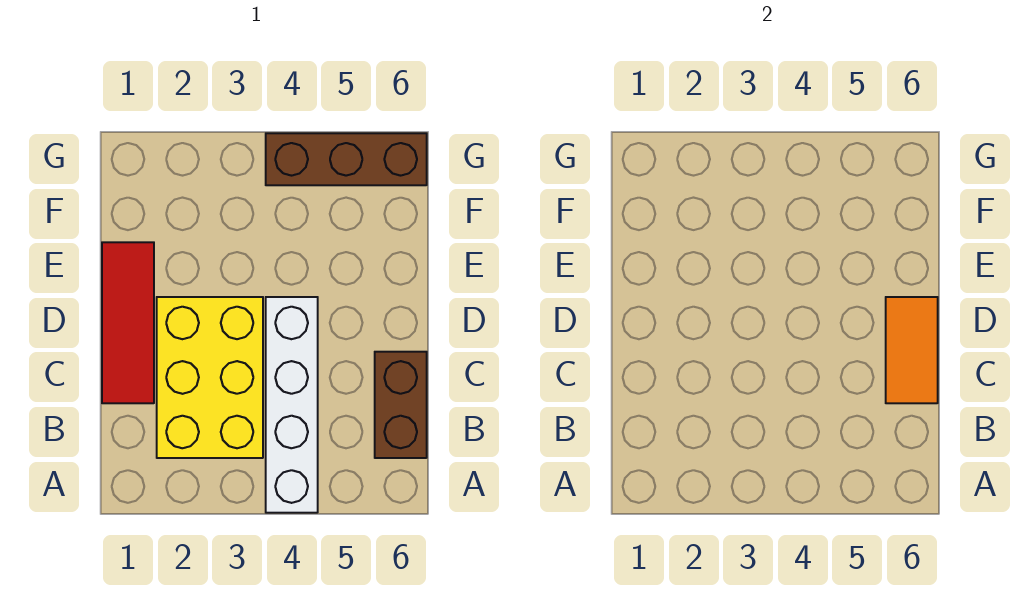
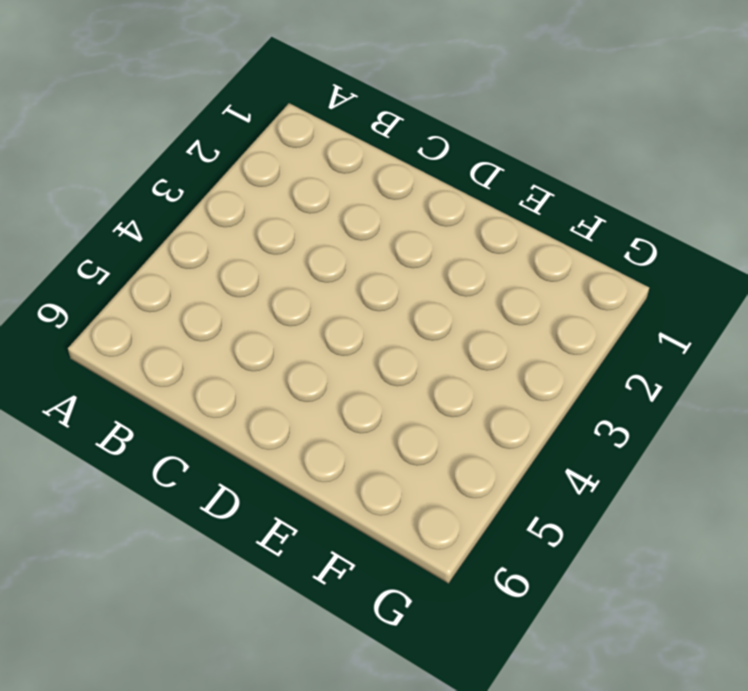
none -> white 1x4 brick [266,297,318,513]
none -> yellow 2x3 brick [157,297,263,458]

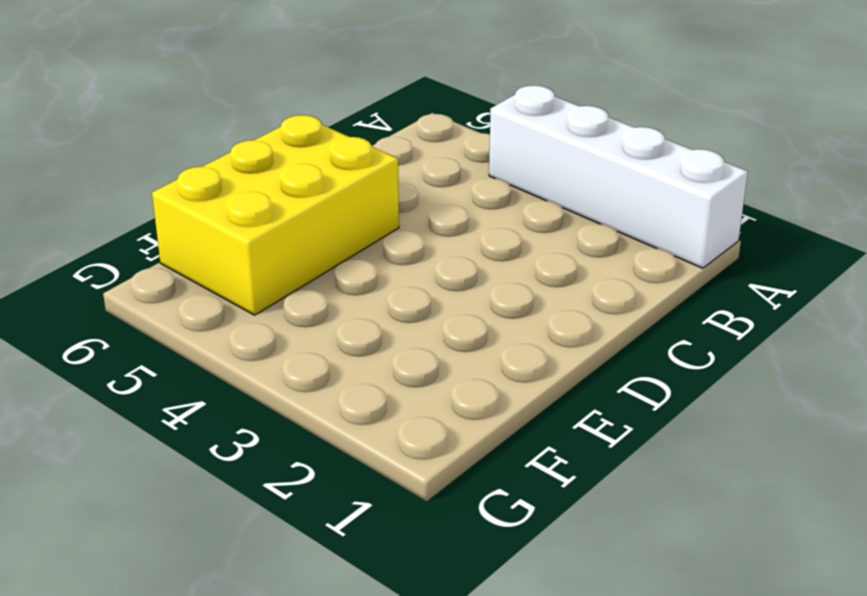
white 1x4 brick [489,85,748,268] -> white 1x4 brick turned to [266,297,318,513]
yellow 2x3 brick [152,115,399,315] -> yellow 2x3 brick moved to [157,297,263,458]
none -> brown 1x2 brick [375,352,427,458]
none -> red 1x3 tile [102,242,154,403]

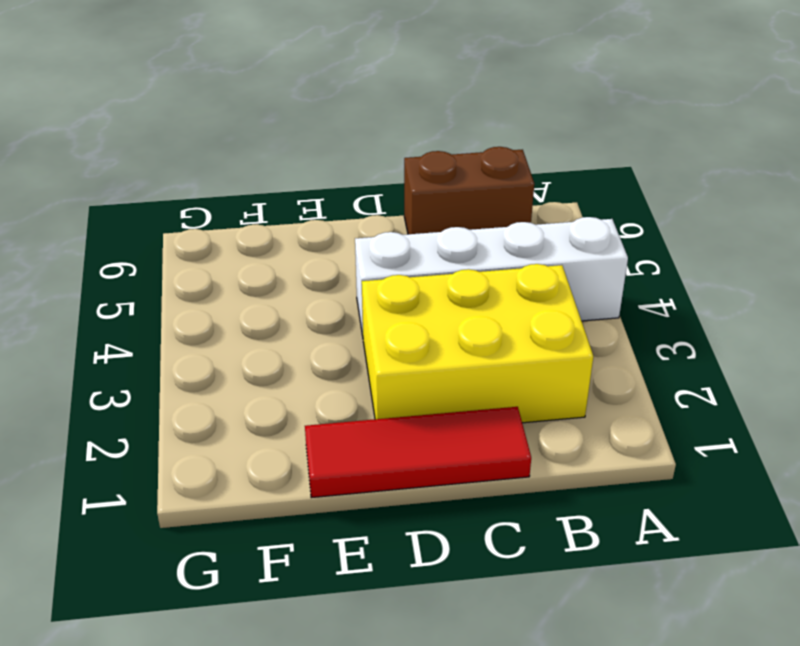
none -> brown 1x3 brick [266,133,427,185]
none -> orange 1x2 tile [886,297,938,403]

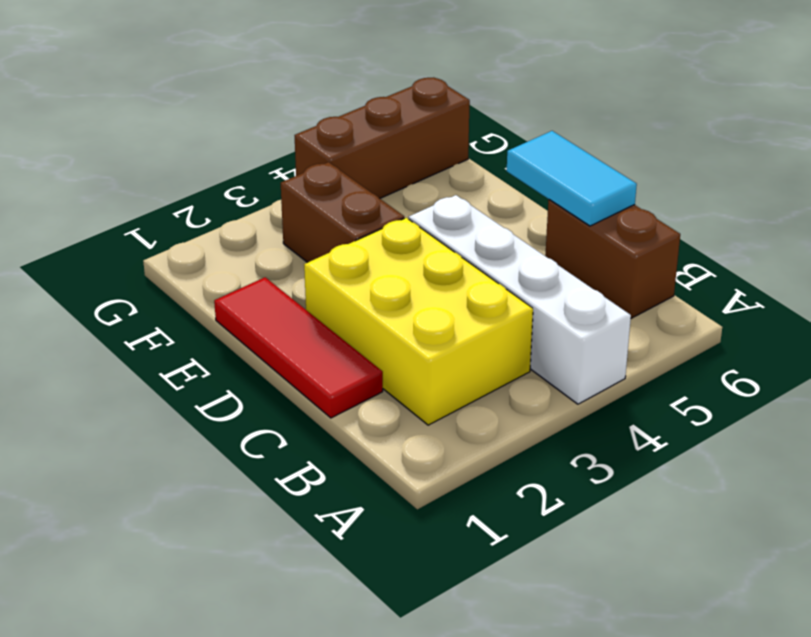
cyan 1x2 tile [507,131,637,226] -> orange 1x2 tile [886,297,938,403]
brown 1x2 brick [281,162,404,262] -> none

